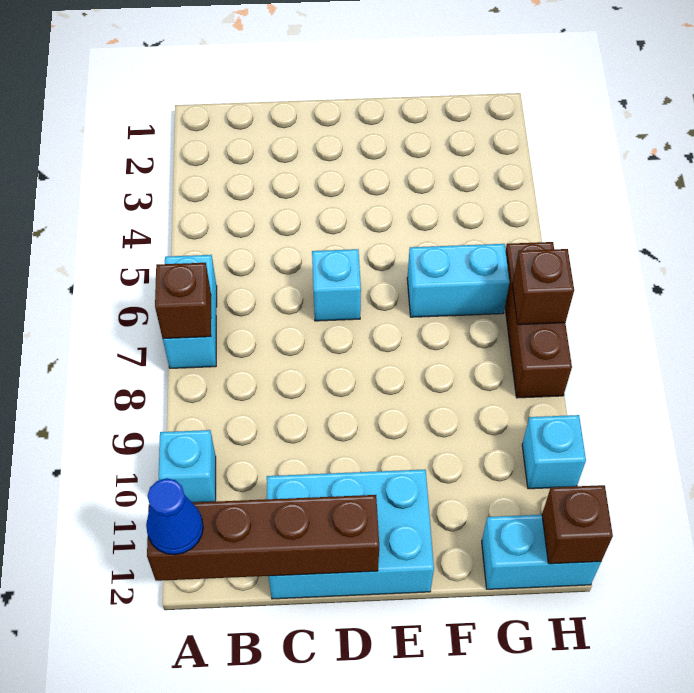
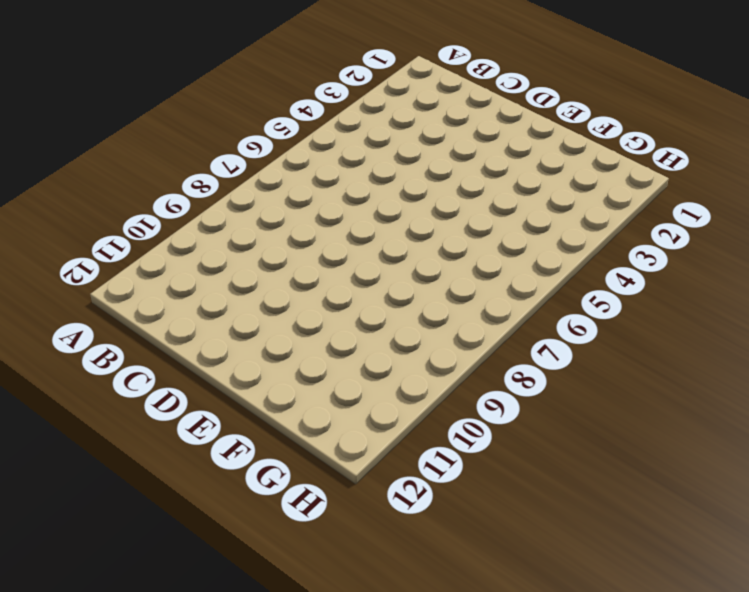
none -> cyan 1x2 brick [163,255,217,368]
none -> cyan 1x1 brick [159,430,216,503]
none -> cyan 2x3 brick [267,470,434,599]

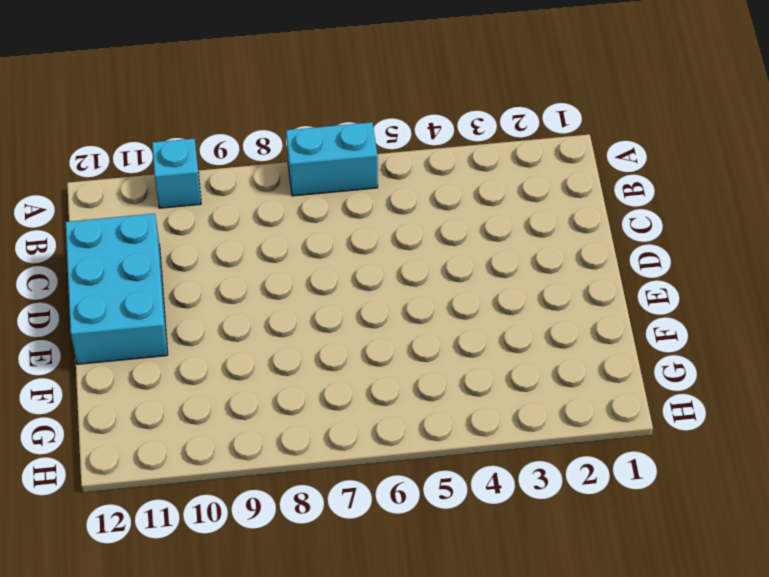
none -> cyan 1x1 brick [312,249,361,321]
none -> cyan 1x2 brick [407,244,510,317]
none -> cyan 1x2 brick [482,515,601,589]

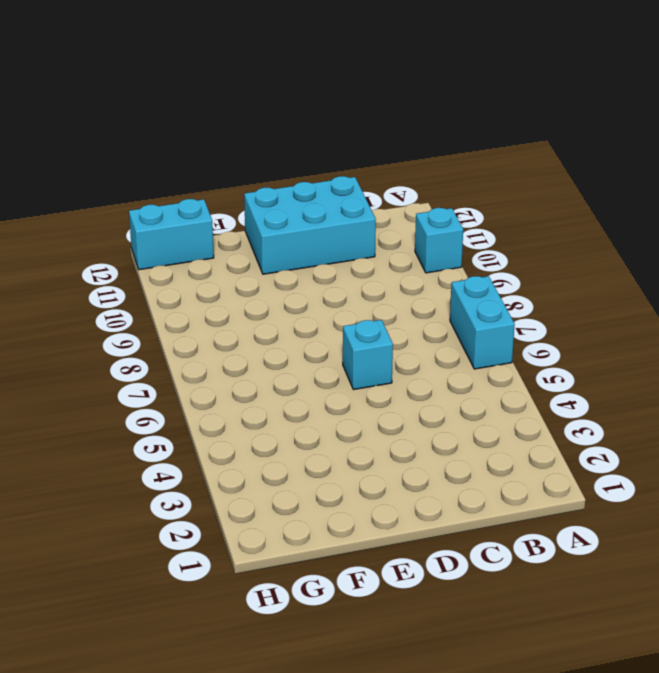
none -> cyan 1x2 brick [407,244,510,317]
none -> brown 1x3 brick [505,242,572,398]
none -> cyan 1x1 brick [522,415,586,489]

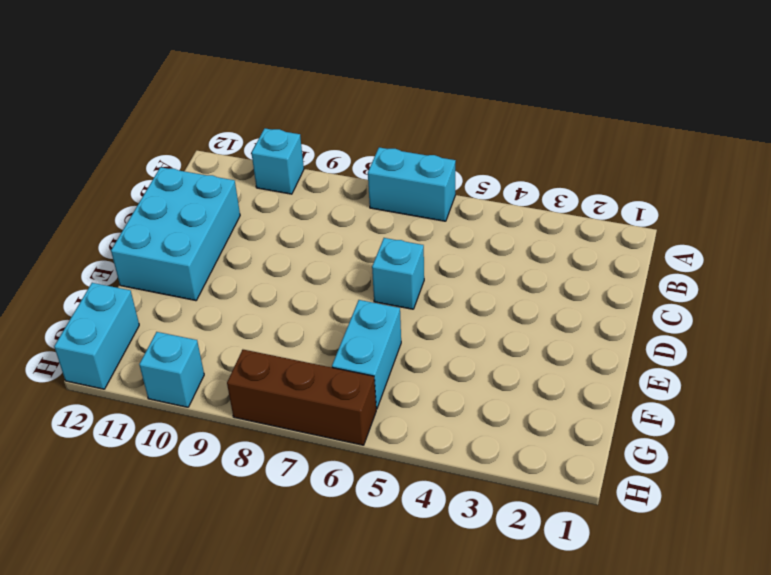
none -> brown 1x1 brick [155,263,211,339]
none -> brown 1x4 brick [147,495,379,581]
none -> brown 1x1 brick [512,249,574,325]

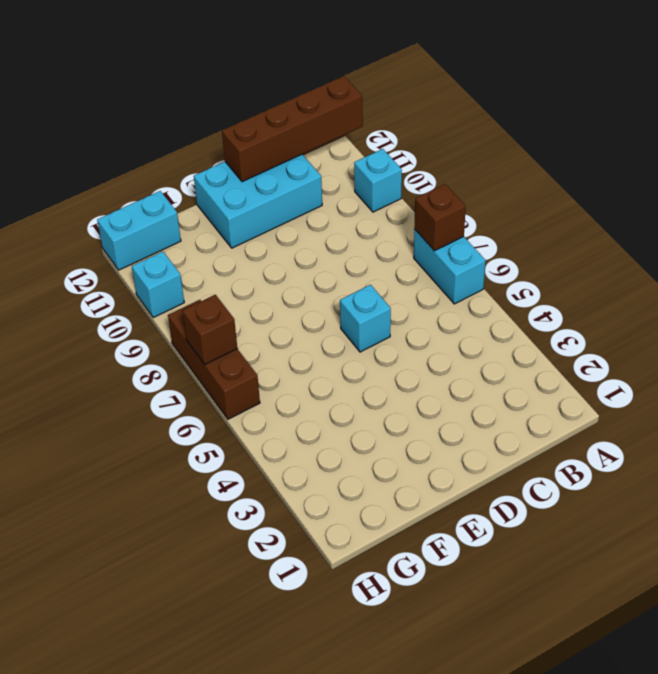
none -> cyan 1x2 brick [407,244,510,317]
none -> brown 1x1 brick [542,485,613,564]
none -> blue 1x1 cone [146,478,203,555]

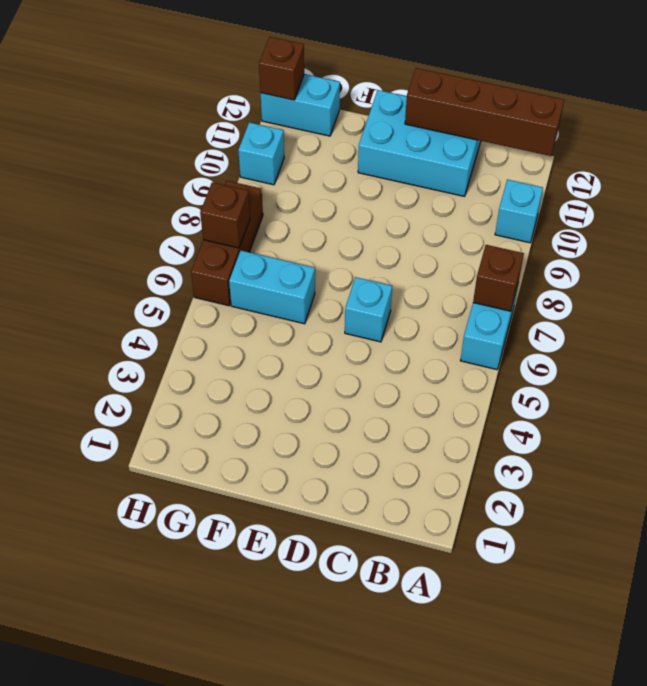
none -> blue 1x1 cone [146,478,203,555]

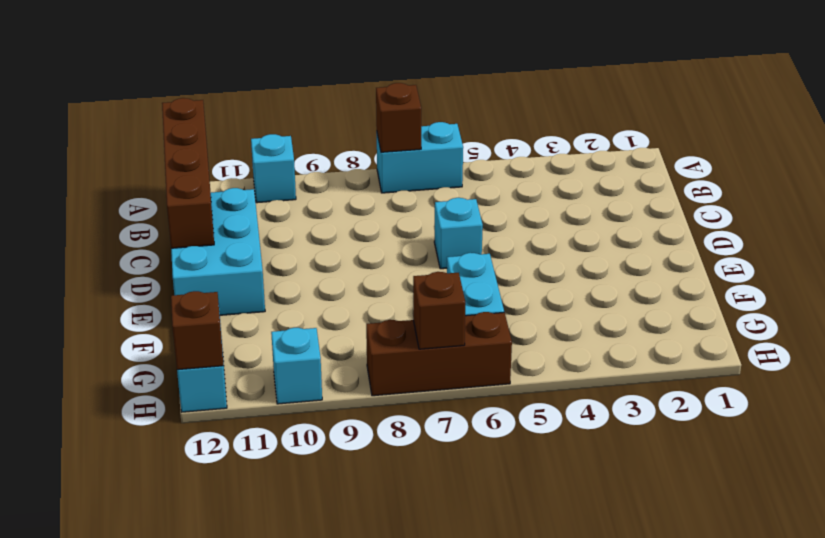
none -> blue 1x1 cone [146,478,203,555]

